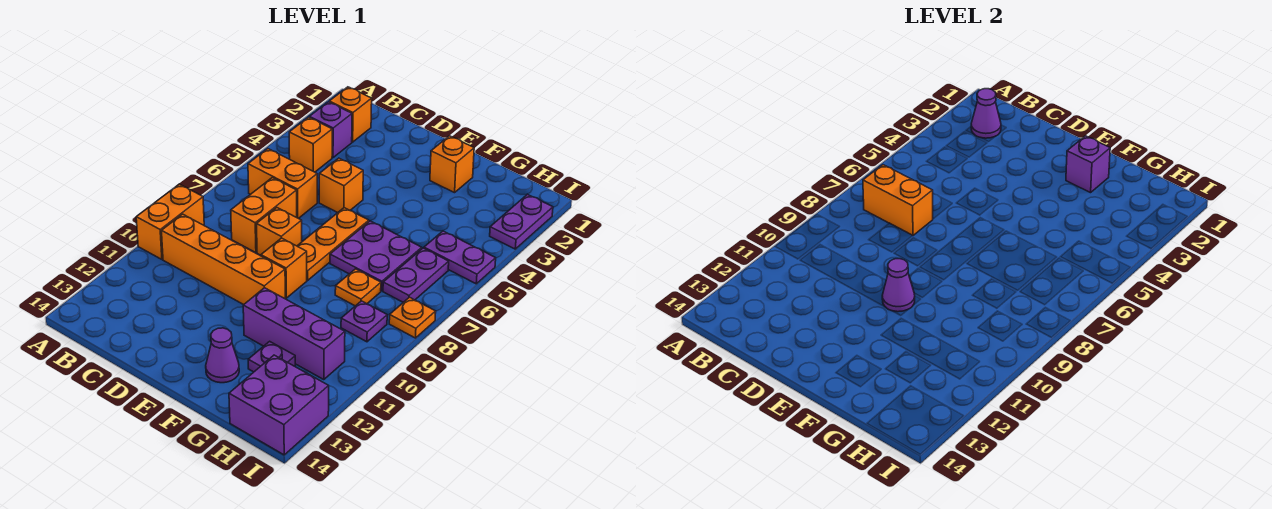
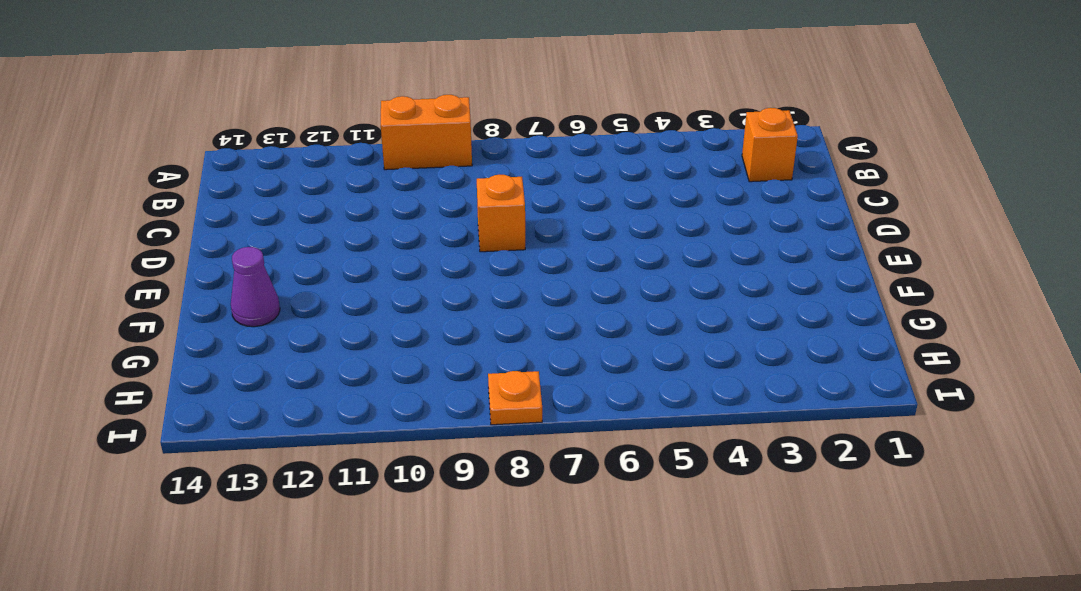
none -> purple 1x1 brick [309,102,352,158]
none -> orange 1x1 brick [289,117,332,172]
none -> orange 1x2 brick [248,149,317,219]

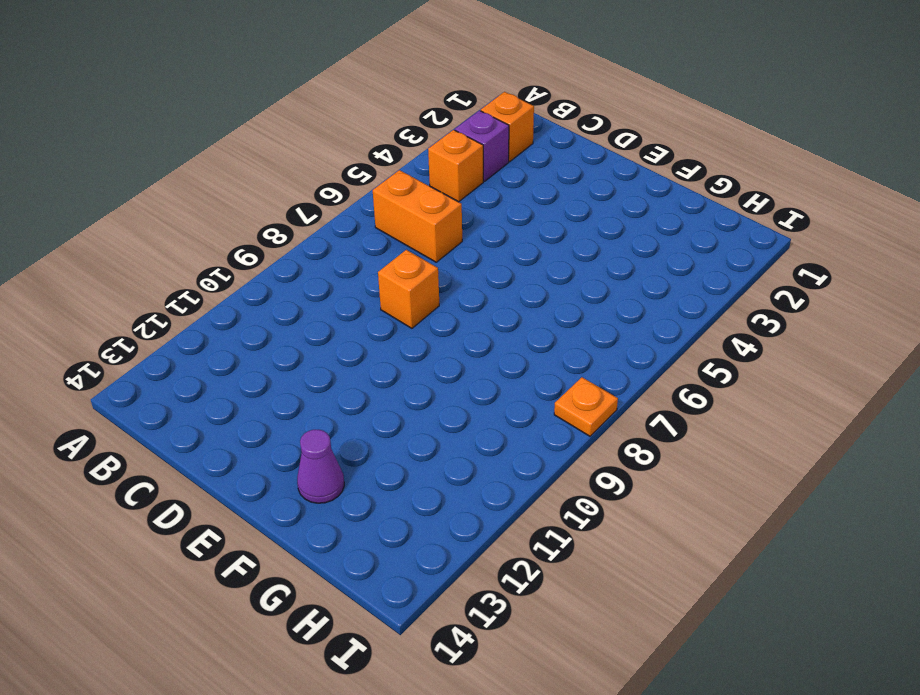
none -> orange 1x2 brick [136,184,204,259]
none -> orange 1x4 brick [162,214,285,305]
none -> orange 1x2 brick [231,178,297,253]

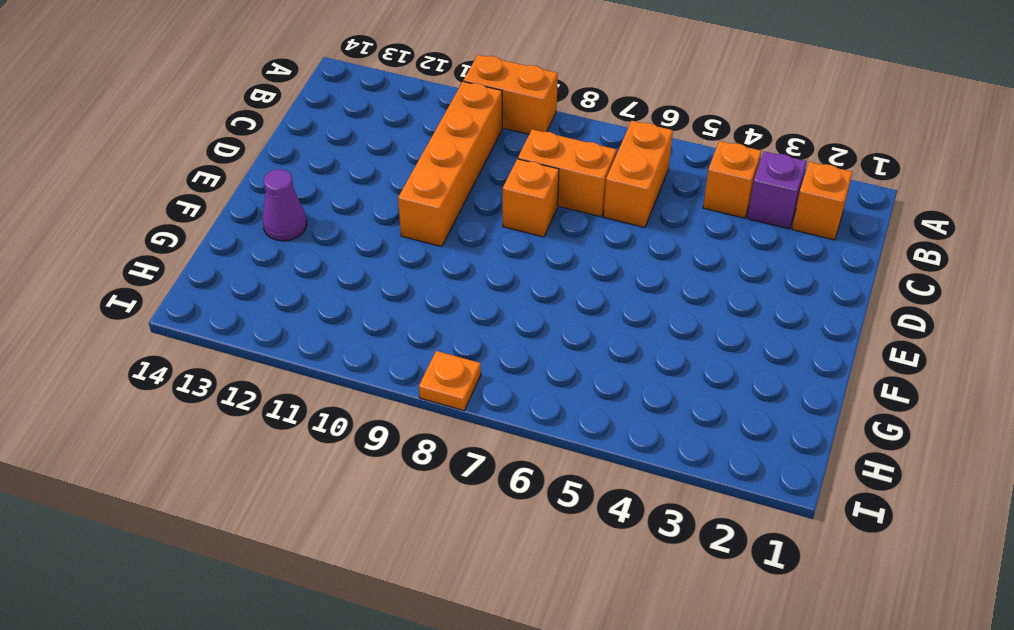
none -> orange 1x1 brick [319,158,363,213]
none -> orange 1x3 plate [298,208,369,280]
none -> orange 1x1 brick [261,238,307,298]

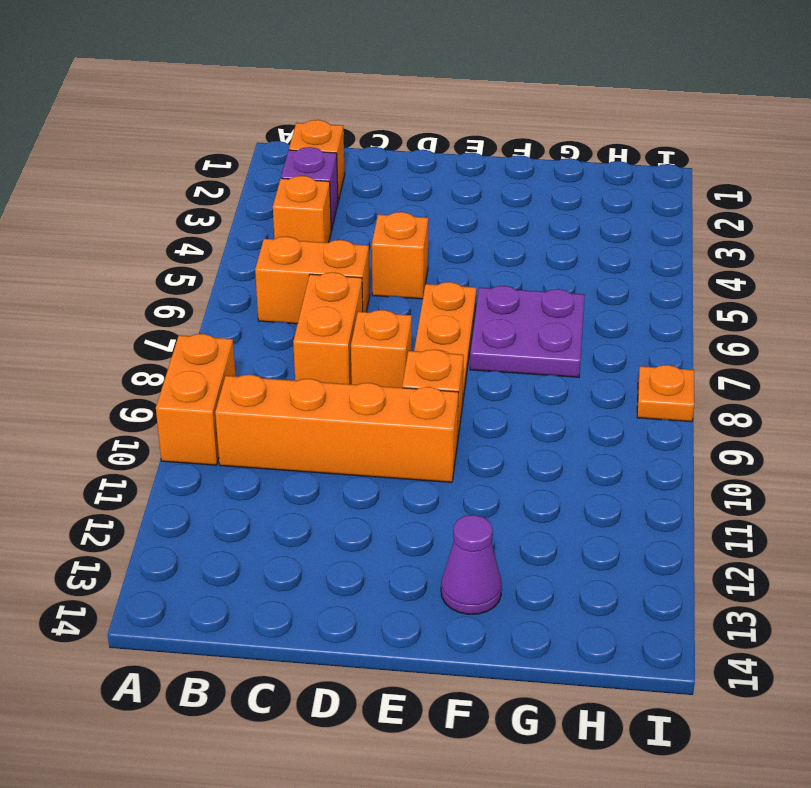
none -> orange 1x1 brick [430,136,474,193]
none -> purple 1x3 brick [243,288,345,380]
none -> orange 1x1 plate [335,269,381,306]

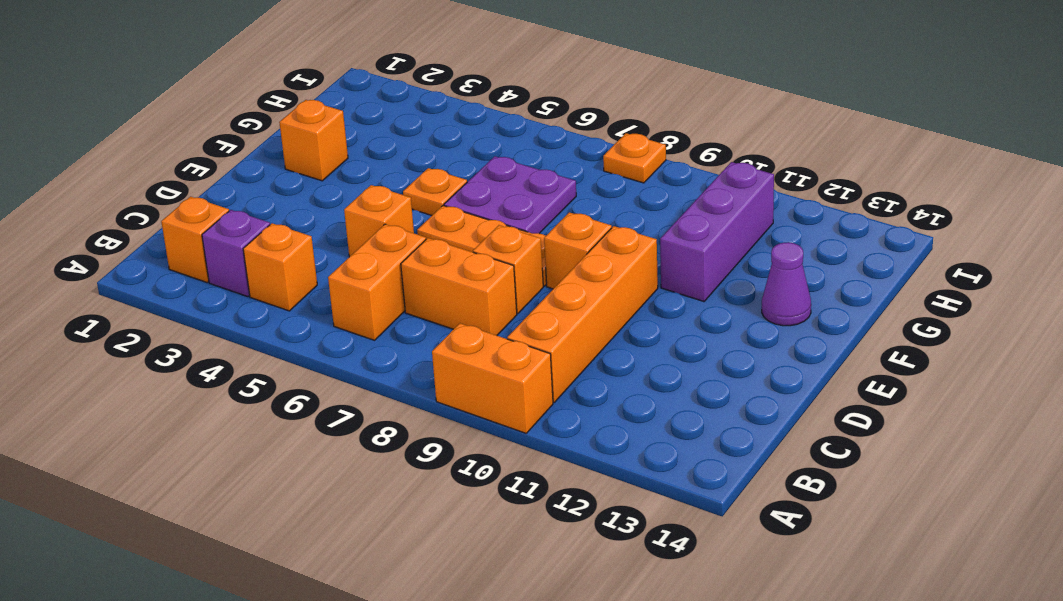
orange 1x1 plate [403,168,467,215] -> orange 1x1 plate moved to [335,269,381,306]
none -> purple 1x1 plate [248,341,295,372]
none -> purple 1x2 plate [424,231,496,284]
none -> purple 1x2 plate [383,248,449,302]

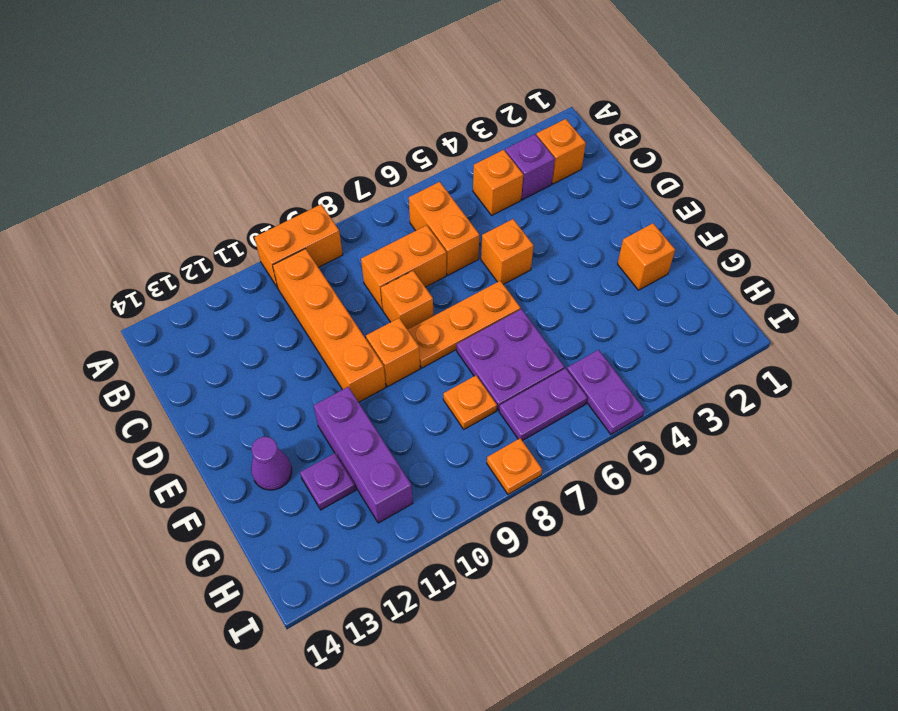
none -> purple 1x1 plate [341,301,387,342]
none -> purple 2x2 brick [229,355,329,455]
none -> purple 1x2 plate [490,194,553,249]

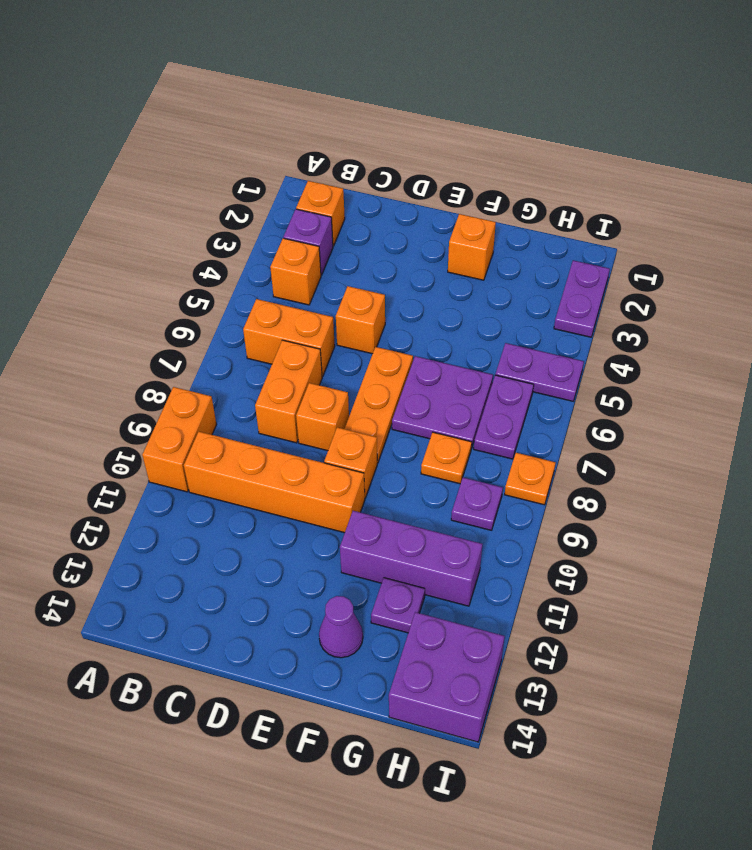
none -> purple 1x1 cone [971,89,1001,138]
none -> orange 1x2 brick [863,165,933,236]
none -> purple 1x1 cone [882,259,915,312]

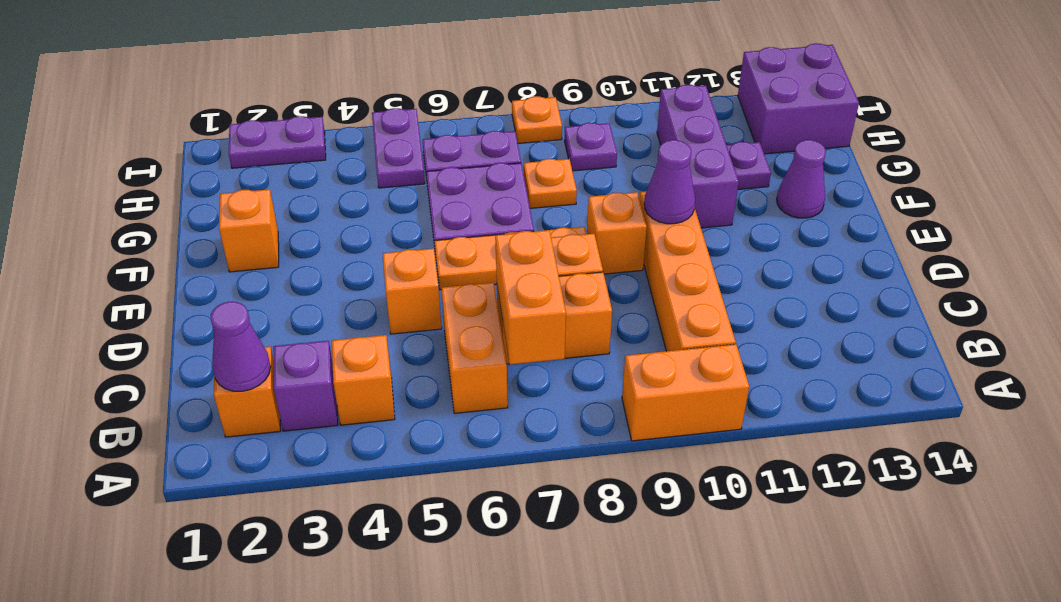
none -> purple 1x1 brick [1066,136,1110,193]

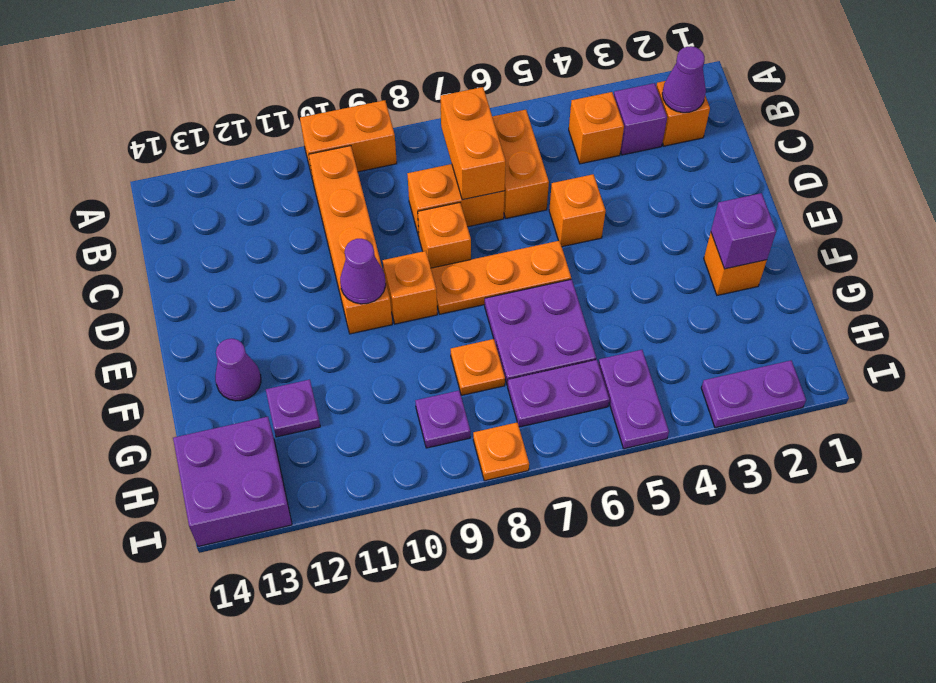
none -> purple 1x3 brick [243,288,345,380]

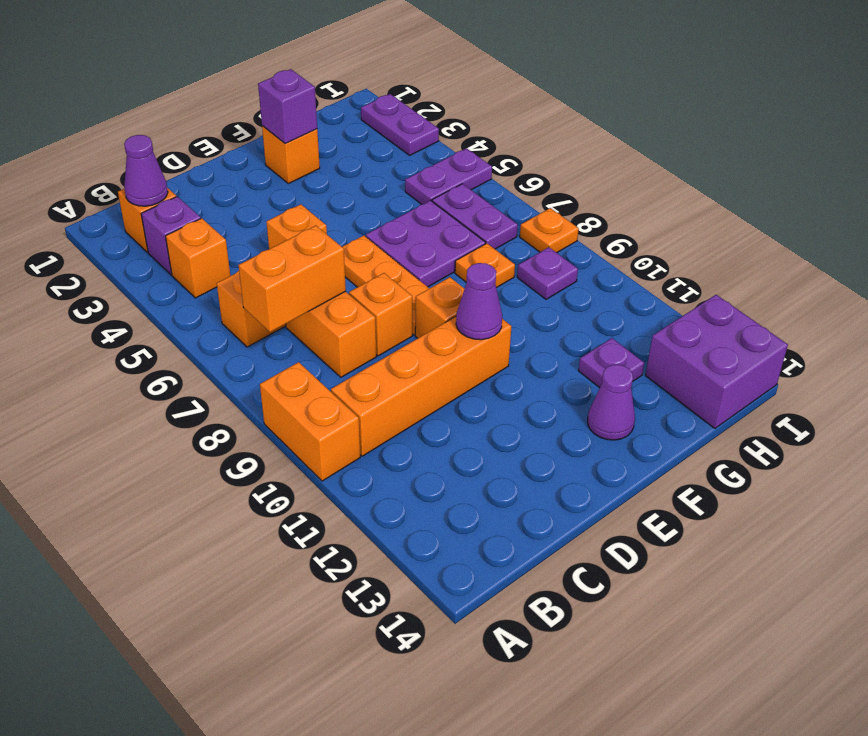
none -> purple 1x3 brick [243,288,345,380]

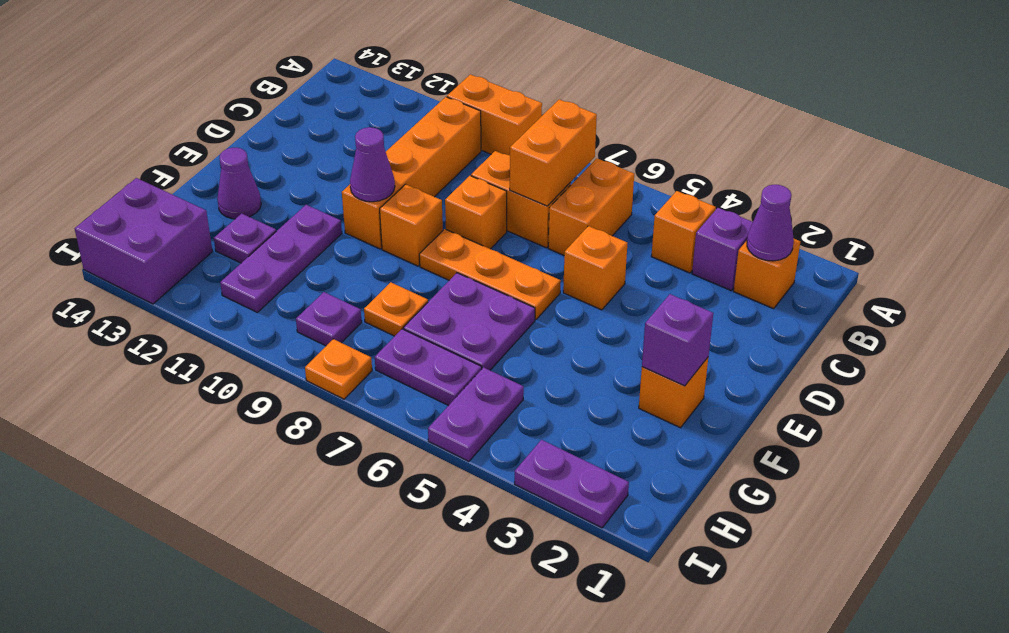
purple 1x3 plate [220,205,342,312] -> purple 1x3 brick [243,288,345,380]

